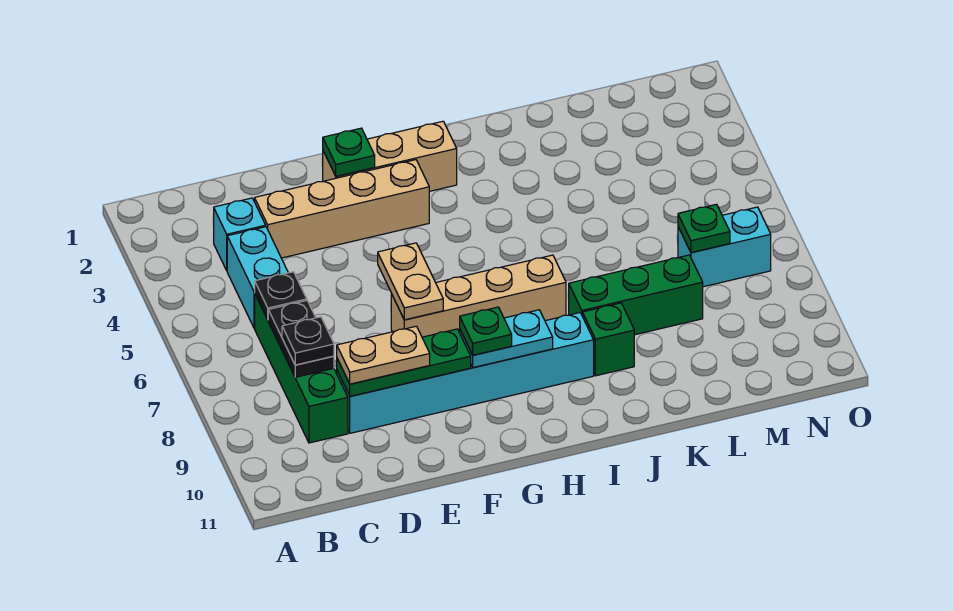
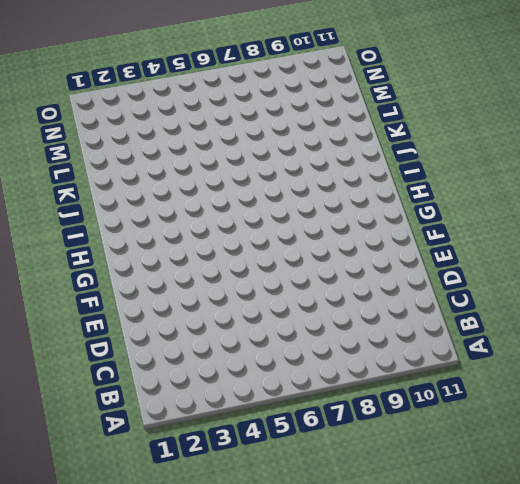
none -> cyan 1x1 brick [214,198,266,270]
none -> cyan 1x2 brick [227,227,288,328]
none -> green 1x4 brick [255,295,348,443]

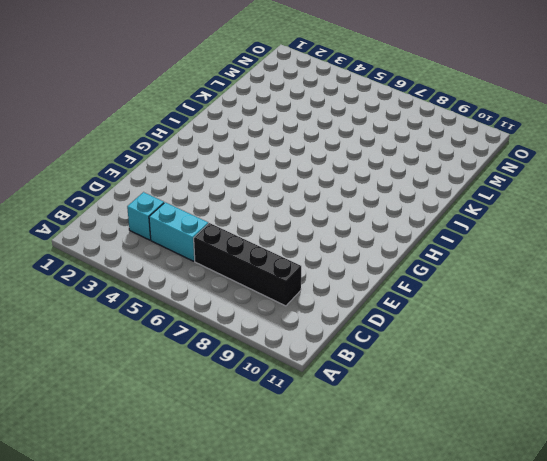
black 1x4 brick [194,223,301,306] -> green 1x4 brick [255,295,348,443]
none -> tan 1x4 brick [255,160,429,258]
none -> cyan 1x6 brick [337,313,594,433]
none -> tan 1x3 brick [323,121,457,191]

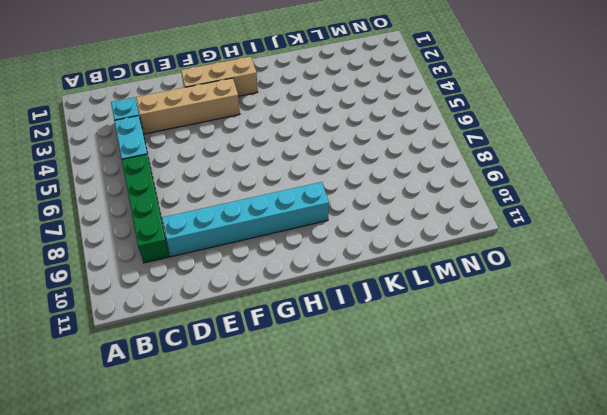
none -> tan 1x4 brick [391,255,566,337]
none -> green 1x3 brick [569,255,703,335]
none -> green 1x1 brick [582,303,634,376]

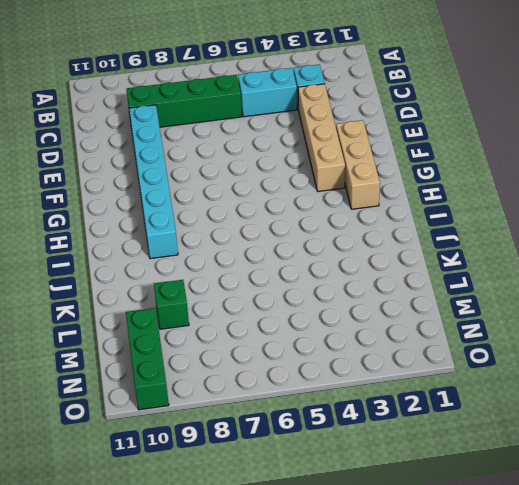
green 1x1 brick [154,280,189,329] -> green 1x1 brick moved to [582,303,634,376]
green 1x3 brick [126,308,169,410] -> green 1x3 brick moved to [569,255,703,335]
none -> tan 1x4 brick [391,255,566,337]
none -> cyan 1x2 brick [678,207,771,287]
none -> black 1x1 plate [255,272,307,320]

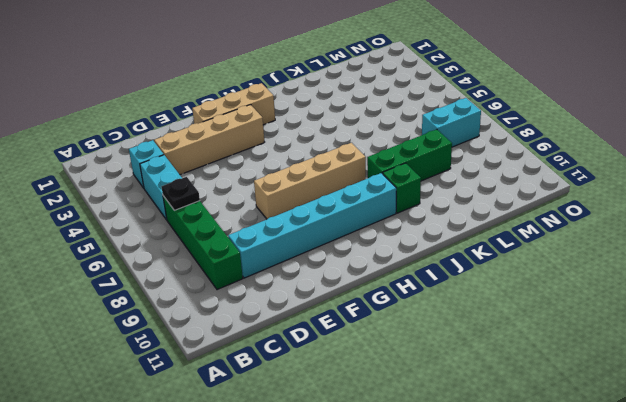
none -> black 1x2 plate [268,301,334,377]
none -> green 1x3 plate [337,329,471,396]
none -> green 1x1 plate [323,128,375,176]

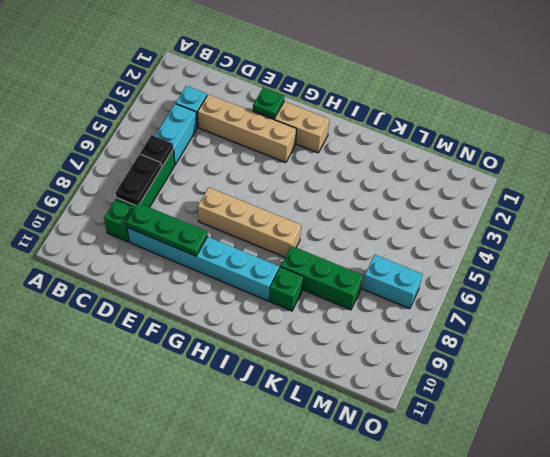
none -> tan 1x2 plate [378,243,443,320]
none -> cyan 1x2 plate [460,310,553,368]
none -> green 1x1 plate [678,204,730,253]

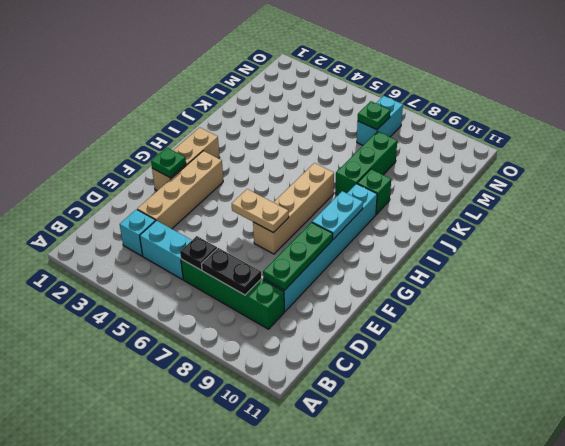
none -> black 1x1 plate [282,317,334,365]
none -> tan 1x2 plate [337,326,430,384]
none -> green 1x1 plate [460,307,512,355]

